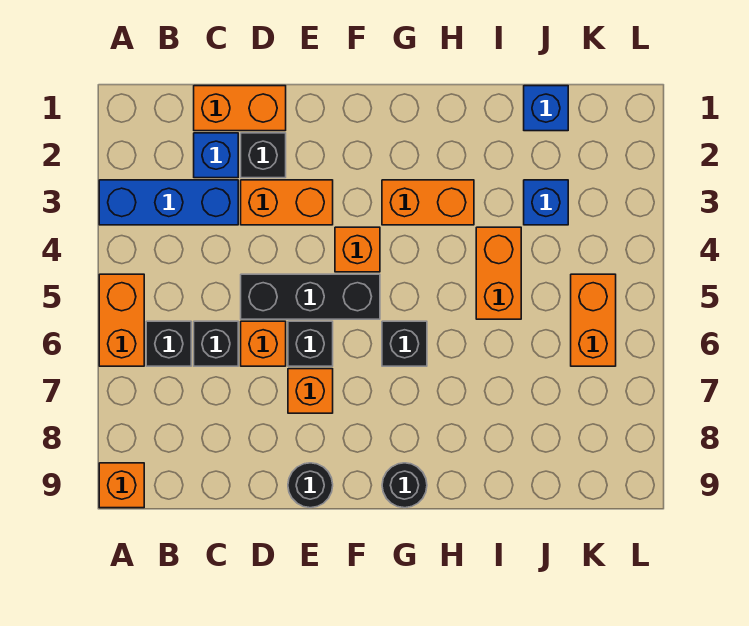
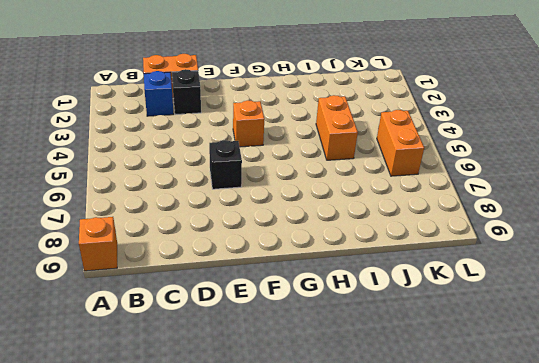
none -> blue 1x3 brick [99,180,238,225]
none -> orange 1x2 brick [99,274,144,366]
none -> black 1x1 brick [146,321,191,366]

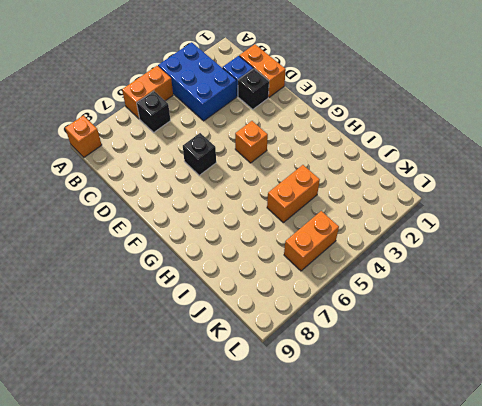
blue 2x3 brick [158,42,237,121] -> blue 1x3 brick [99,180,238,225]
none -> black 1x1 brick [194,321,238,366]
none -> orange 1x2 brick [241,180,333,225]
none -> black 1x3 brick [241,274,380,319]

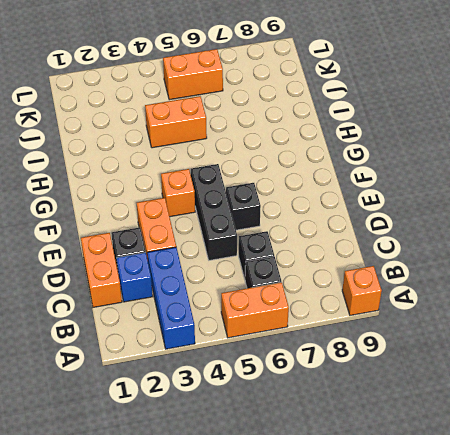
none -> orange 1x1 brick [241,321,286,366]
none -> orange 1x1 brick [288,369,333,413]
none -> black 1x1 round brick [288,463,333,508]

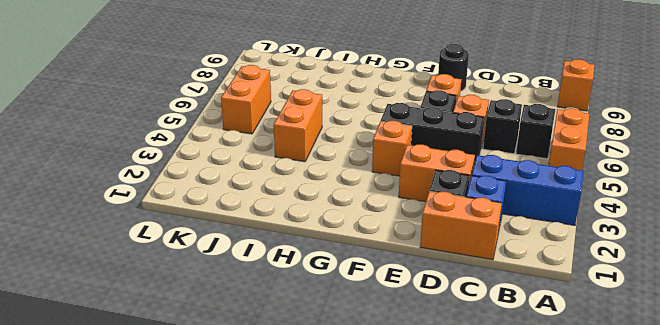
none -> orange 1x2 brick [382,180,474,225]
none -> black 1x1 brick [382,321,427,366]
none -> black 1x1 round brick [382,463,427,508]

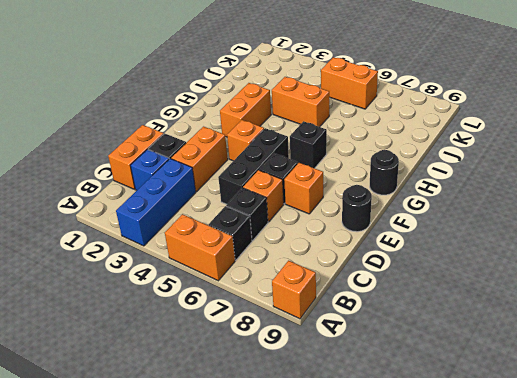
none -> blue 1x1 brick [524,86,568,131]
none -> blue 1x1 brick [524,180,568,225]

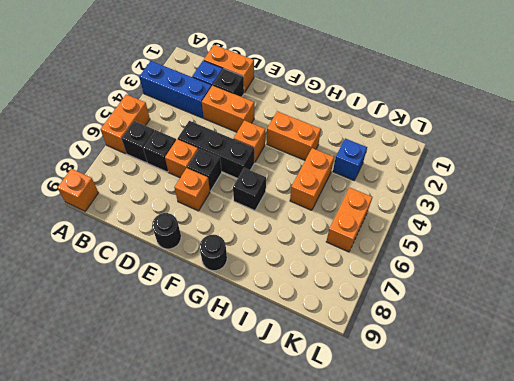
none -> blue 1x1 brick [524,86,568,131]

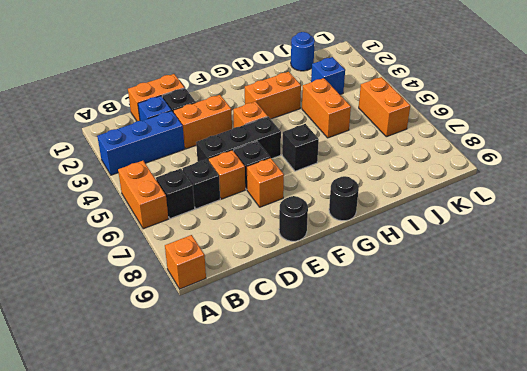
blue 1x1 round brick [291,32,315,71] -> blue 1x1 brick [524,86,568,131]

